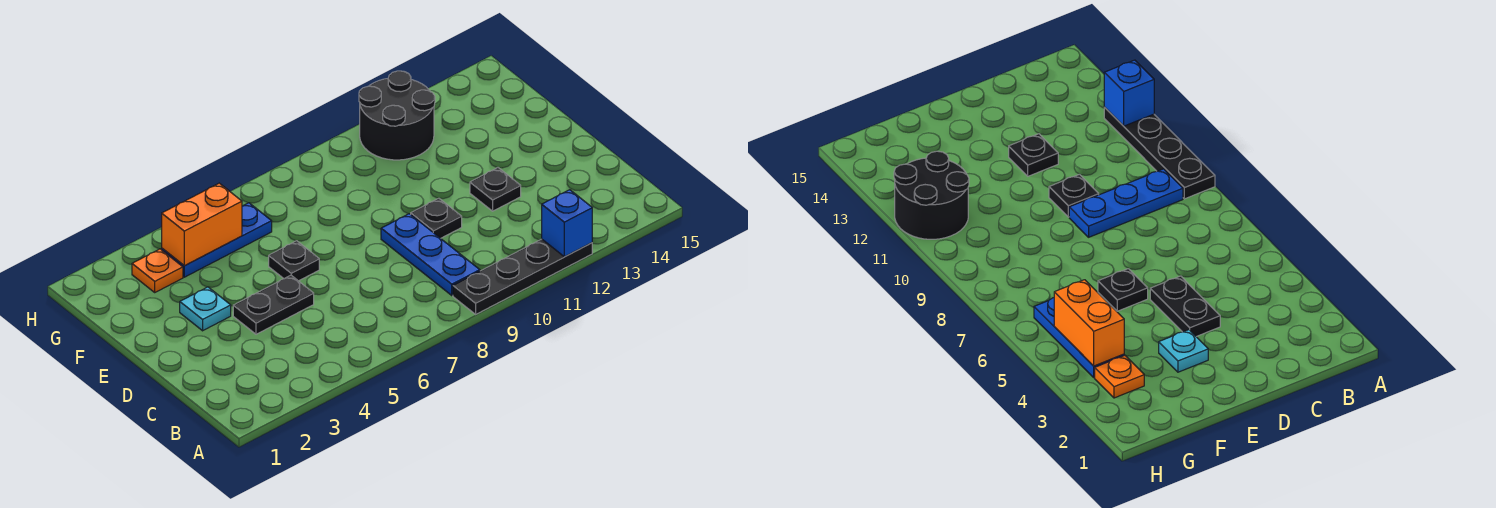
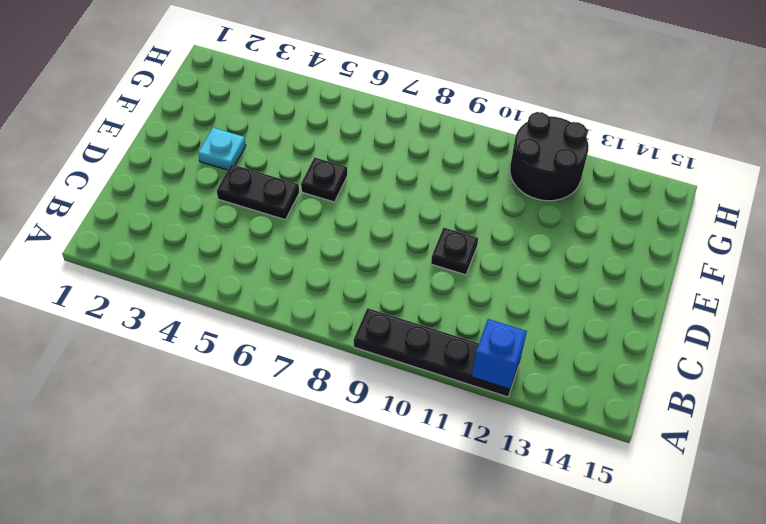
none -> blue 1x3 plate [381,214,480,295]
none -> black 1x1 plate [470,168,521,211]
none -> orange 1x1 plate [132,249,183,292]

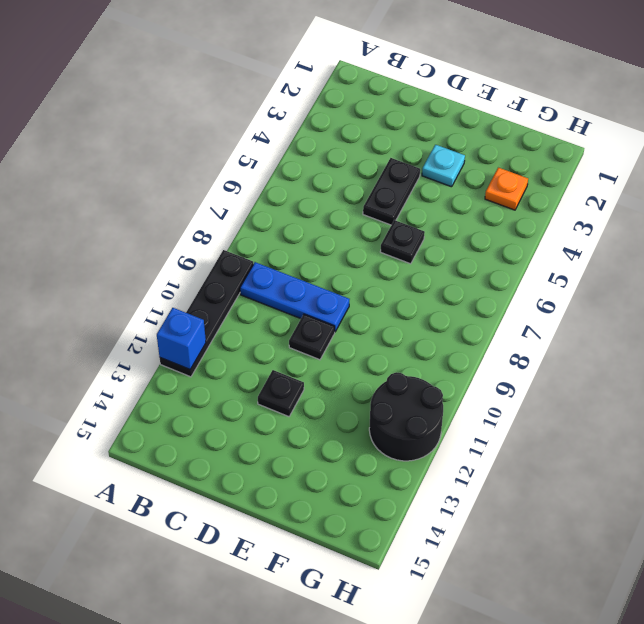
none -> blue 1x3 plate [162,203,272,277]
none -> orange 1x2 brick [162,183,242,266]

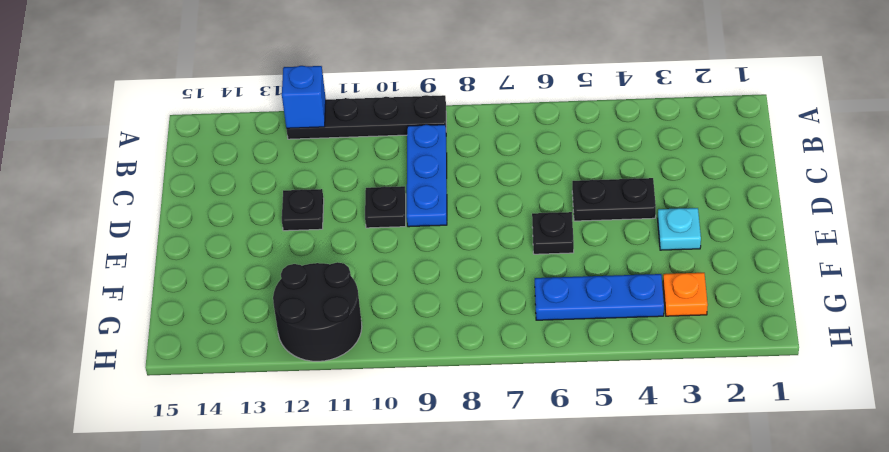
none -> orange 1x2 brick [162,183,242,266]

